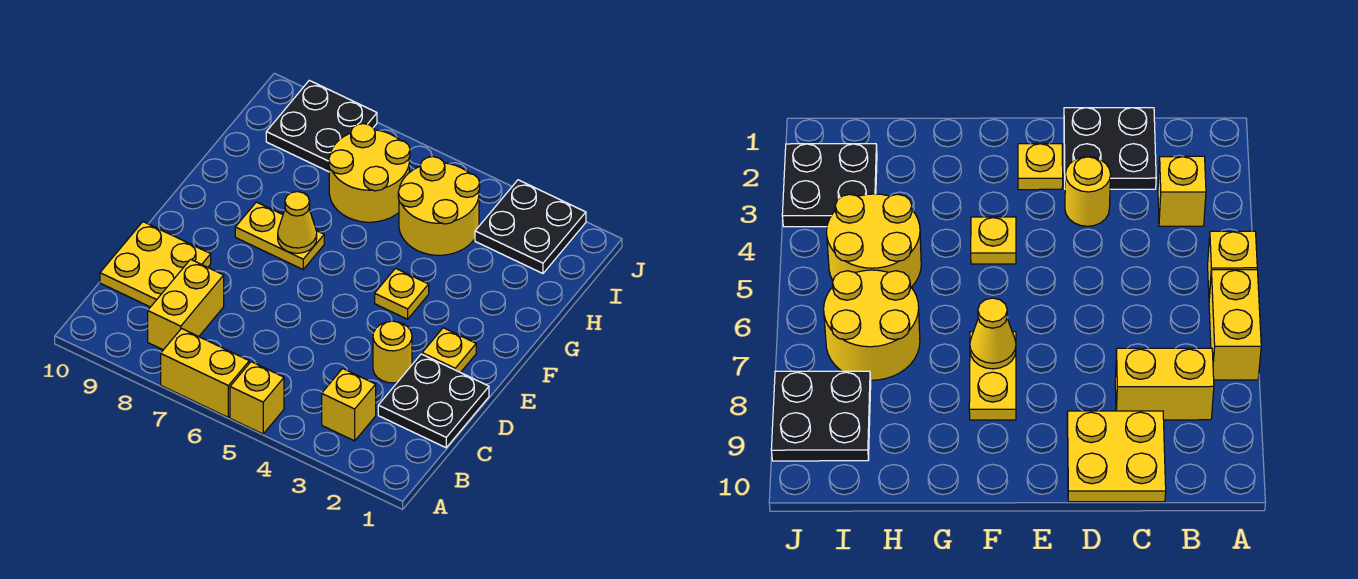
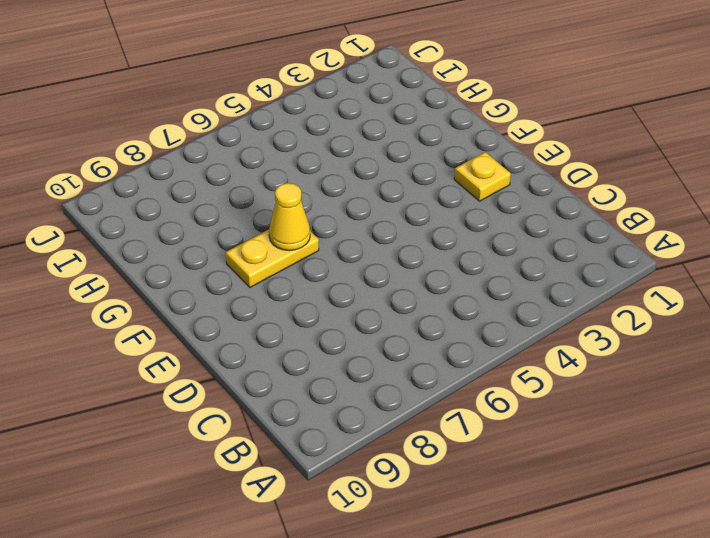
none -> yellow 1x1 brick [230,362,284,434]
none -> yellow 1x2 brick [161,329,249,417]
none -> yellow 1x1 brick [322,368,376,441]

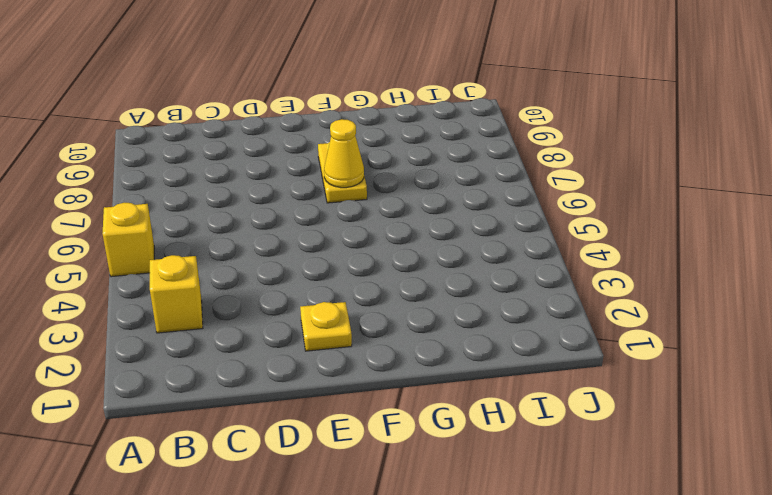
none -> yellow 1x2 brick [161,329,249,417]
none -> yellow 1x2 brick [148,259,224,350]
none -> black 2x2 plate [378,354,489,448]

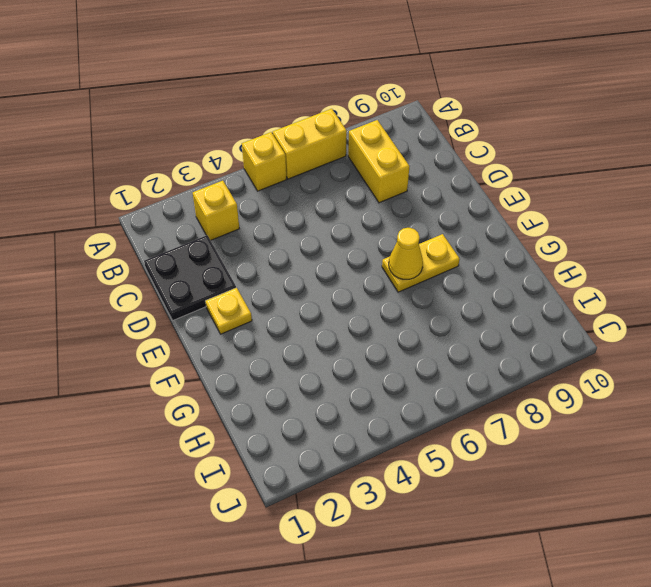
none -> yellow 2x2 plate [100,222,211,307]
none -> yellow 1x1 round brick [373,321,412,383]
none -> yellow 1x1 plate [375,268,429,319]

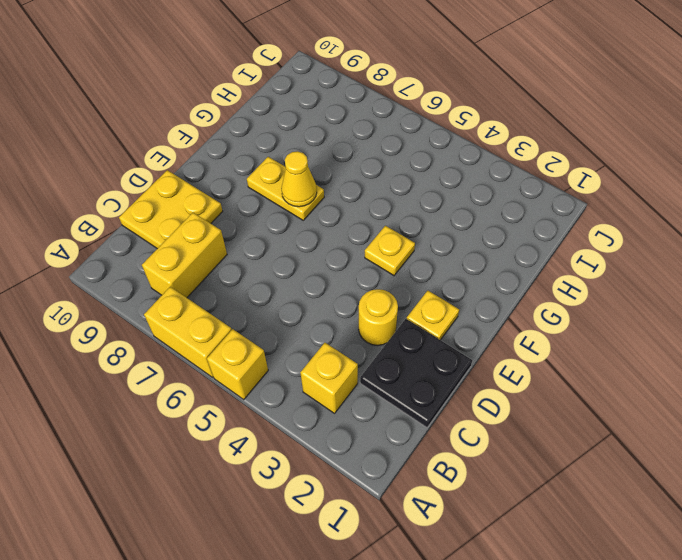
none -> yellow 2x2 round brick [398,157,480,255]
none -> yellow 2x2 round brick [329,124,410,222]
none -> black 2x2 plate [475,180,586,273]

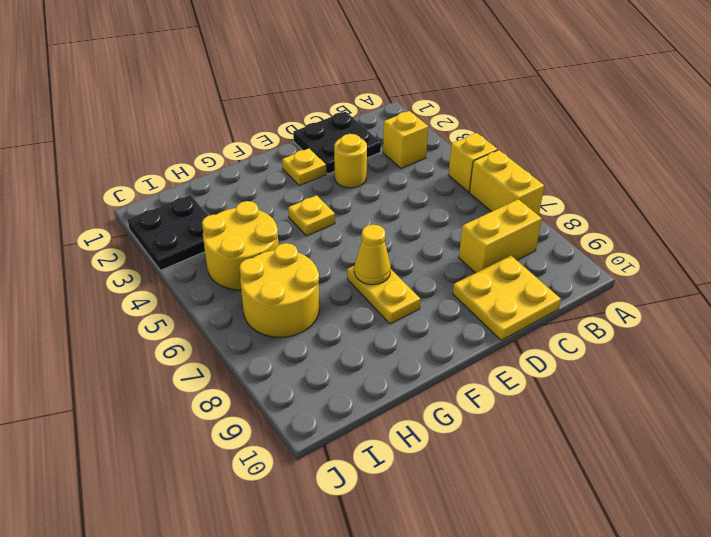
none -> black 2x2 plate [266,80,377,172]

